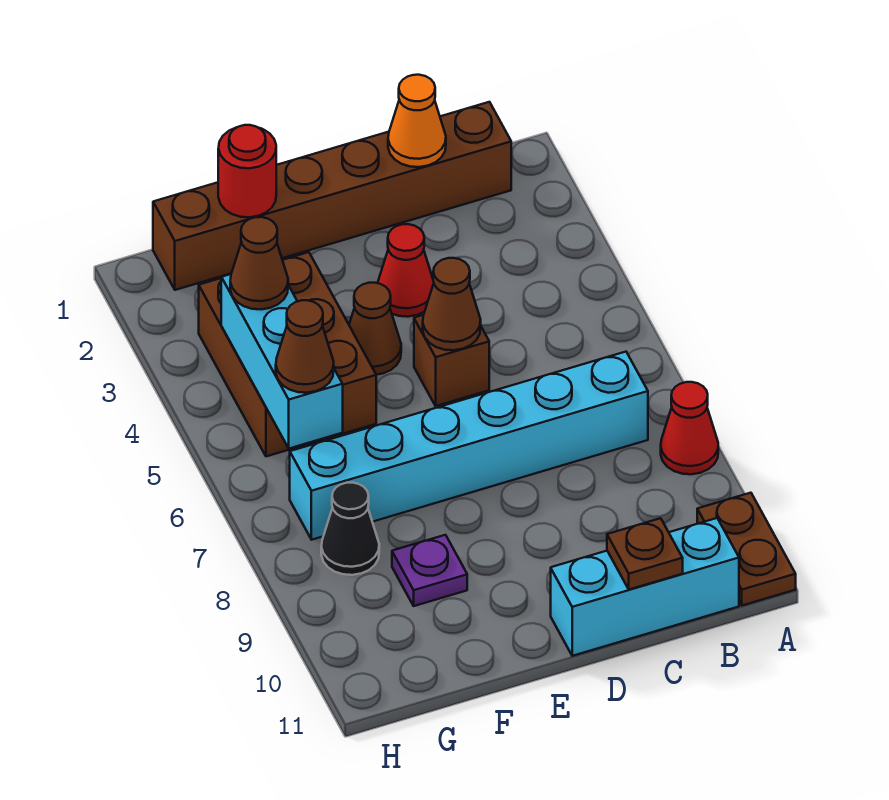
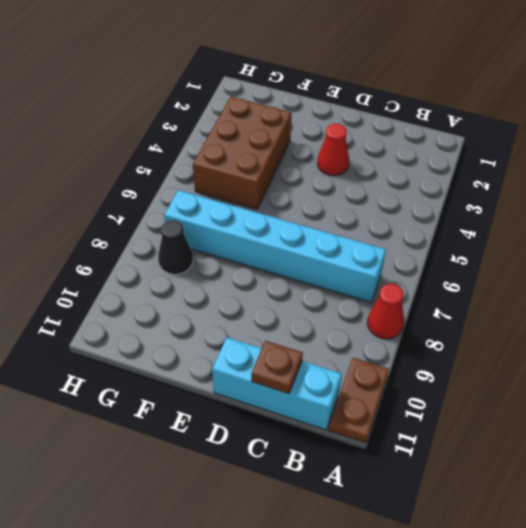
none -> brown 1x6 brick [153,102,511,290]
none -> brown 1x1 brick [414,315,489,406]
none -> brown 1x1 cone [349,283,401,375]

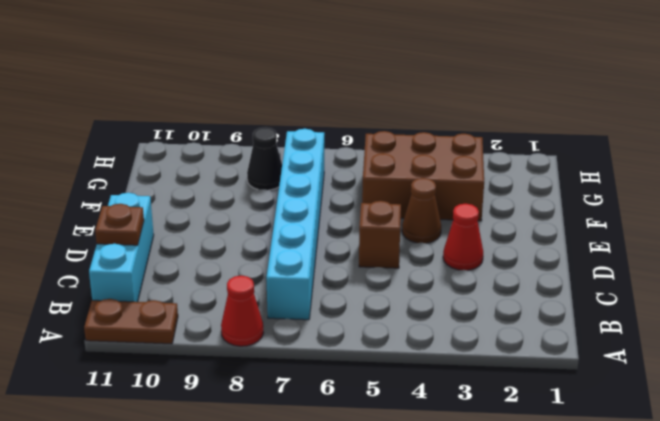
none -> brown 1x6 brick [153,102,511,290]
none -> purple 1x1 plate [392,535,467,606]
none -> orange 1x1 cone [388,75,446,167]

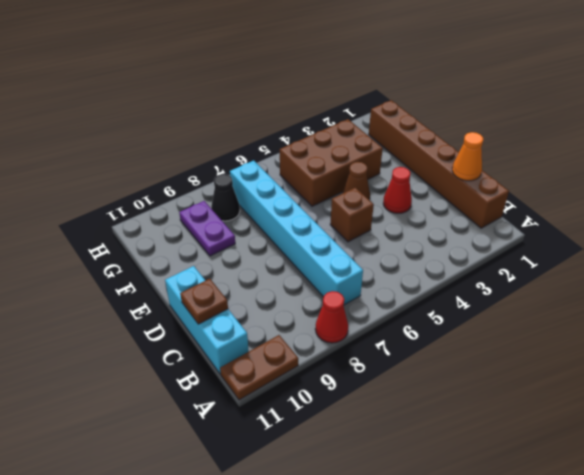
purple 1x2 plate [179,201,235,256] -> purple 1x1 plate [392,535,467,606]
none -> brown 1x1 cone [423,258,481,350]
none -> red 1x1 round brick [218,125,276,217]
none -> cyan 1x3 brick [221,274,343,448]

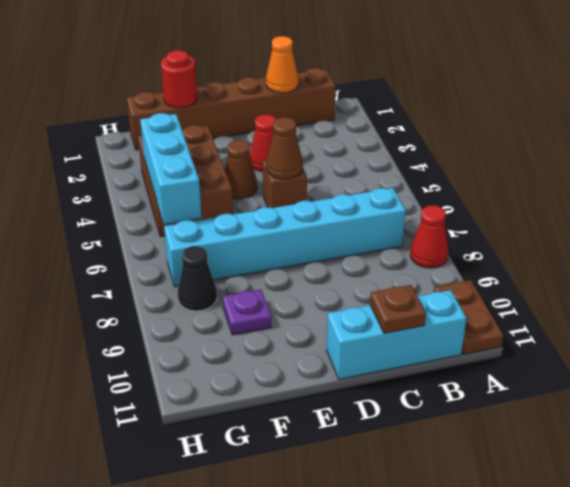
none -> brown 1x1 cone [230,217,288,309]
none -> brown 1x1 cone [276,300,334,393]

